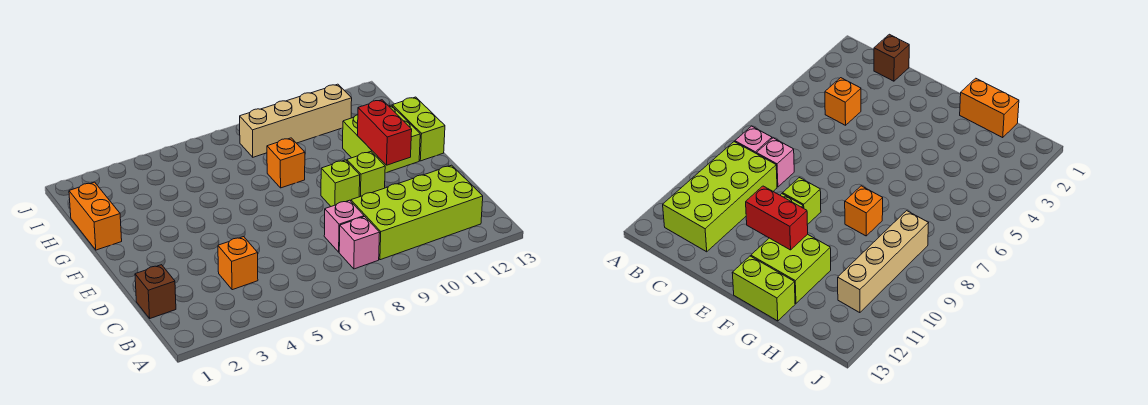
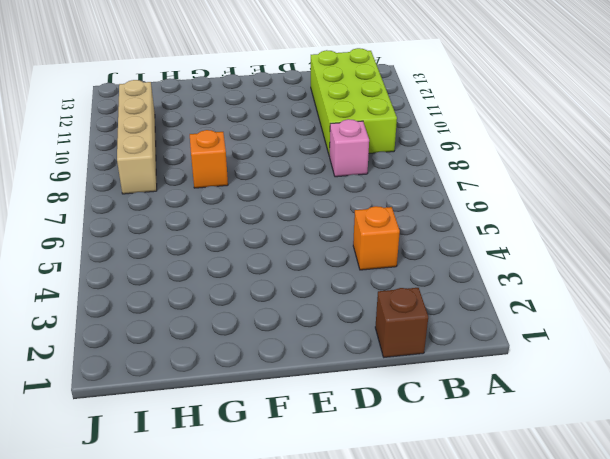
none -> pink 1x1 brick [339,217,380,269]
none -> lime 1x1 brick [321,160,360,206]
none -> lime 1x1 brick [347,152,385,197]

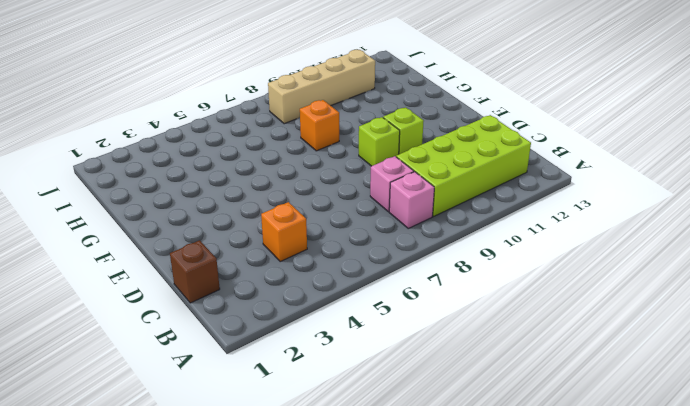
none -> lime 2x2 brick [343,105,420,173]
none -> lime 1x2 brick [392,97,445,161]
none -> orange 1x2 brick [69,182,122,250]

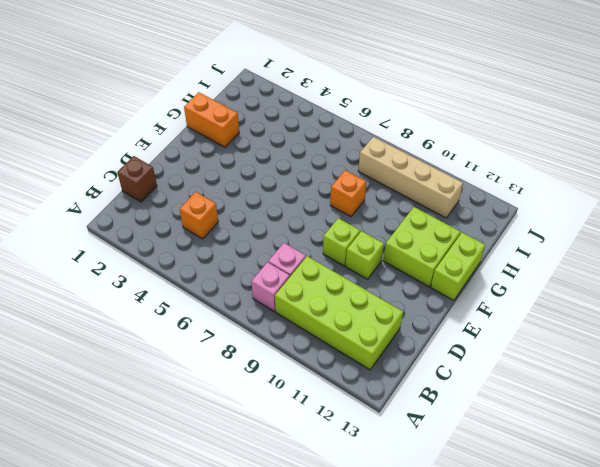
orange 1x2 brick [184,92,239,147] -> orange 1x2 brick turned to [69,182,122,250]
none -> red 1x2 brick [357,100,412,165]

